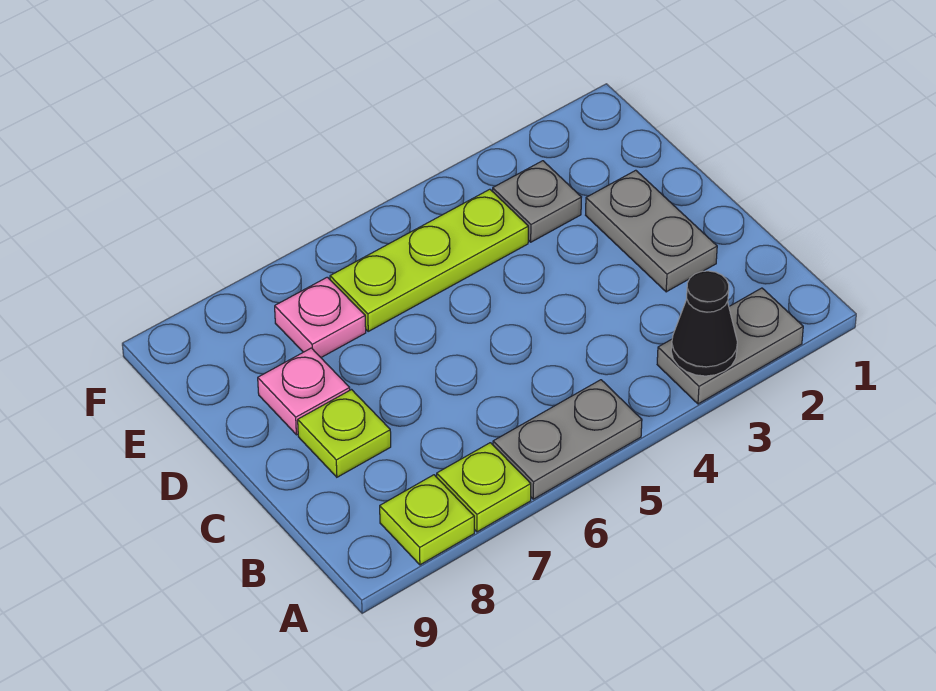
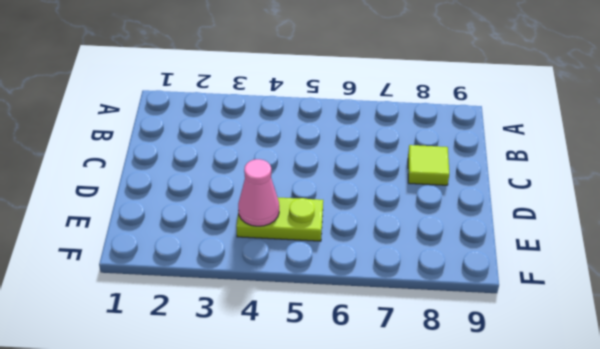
lime 1x1 tile [408,145,449,185] -> lime 1x1 plate [298,390,391,477]
lime 1x2 plate [236,198,323,241] -> lime 1x3 plate [330,189,528,331]
pink 1x1 cone [238,159,279,226] -> none
none -> grey 1x2 plate [657,288,803,404]
none -> grey 1x2 plate [493,380,642,499]

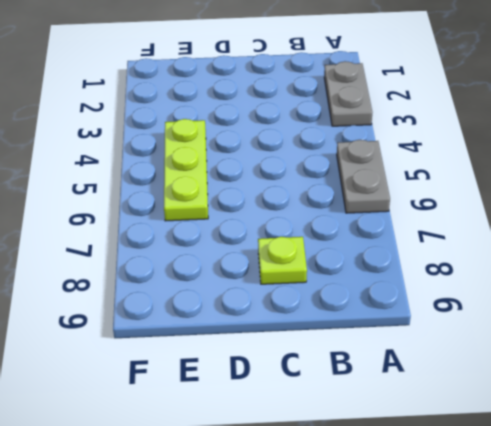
none -> lime 1x1 plate [437,443,531,532]
none -> lime 1x1 plate [380,475,474,565]

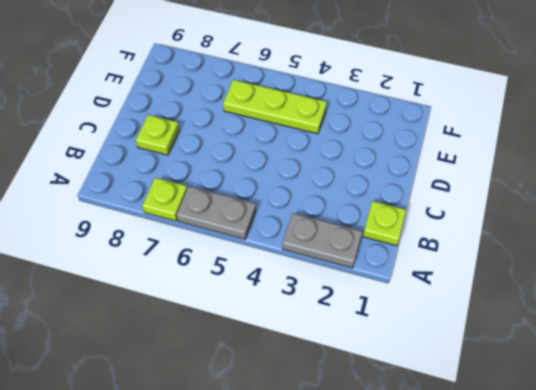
lime 1x1 plate [363,201,406,246] -> lime 1x1 plate moved to [380,475,474,565]
none -> grey 1x2 plate [586,170,717,292]
none -> pink 1x1 plate [258,348,350,435]

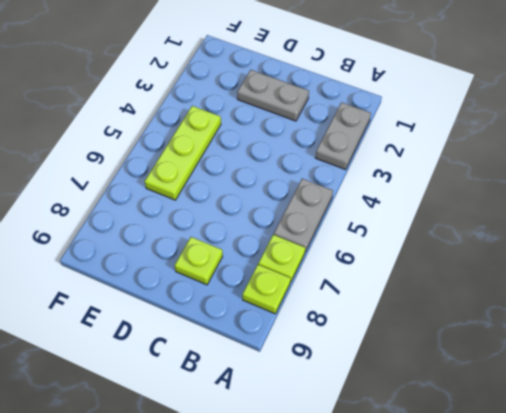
none -> pink 1x1 plate [258,348,350,435]
none -> grey 1x1 plate [493,161,581,242]

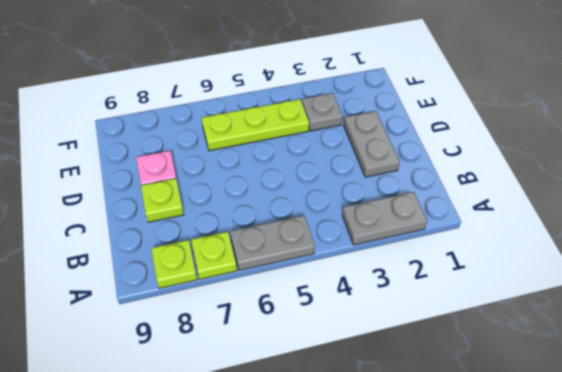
none -> pink 1x1 plate [275,277,366,357]
none -> black 1x1 cone [671,271,737,376]

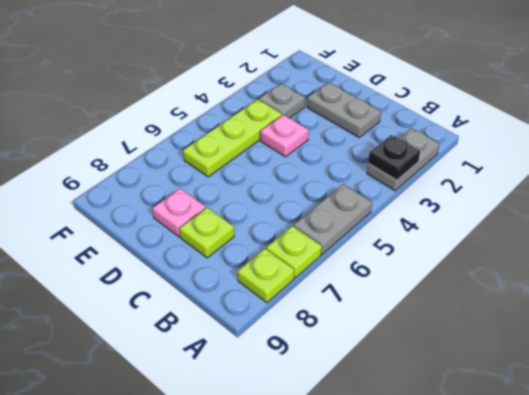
black 1x1 plate [368,135,420,180] -> black 1x1 cone [671,271,737,376]
pink 1x1 plate [260,115,309,157] -> pink 1x1 plate moved to [275,277,366,357]

